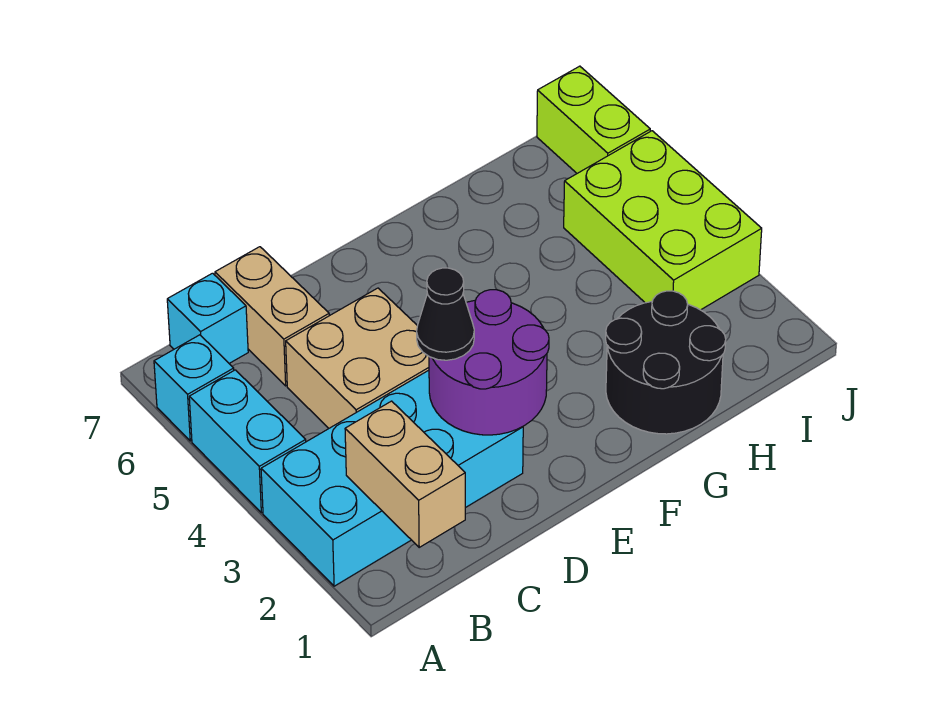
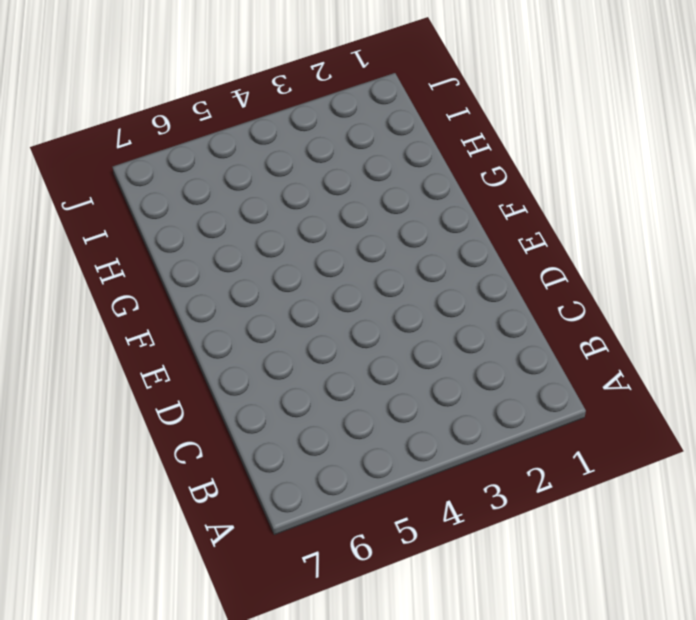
none -> cyan 2x4 brick [261,370,523,586]
none -> cyan 1x2 brick [189,370,306,513]
none -> cyan 1x1 brick [154,335,234,441]

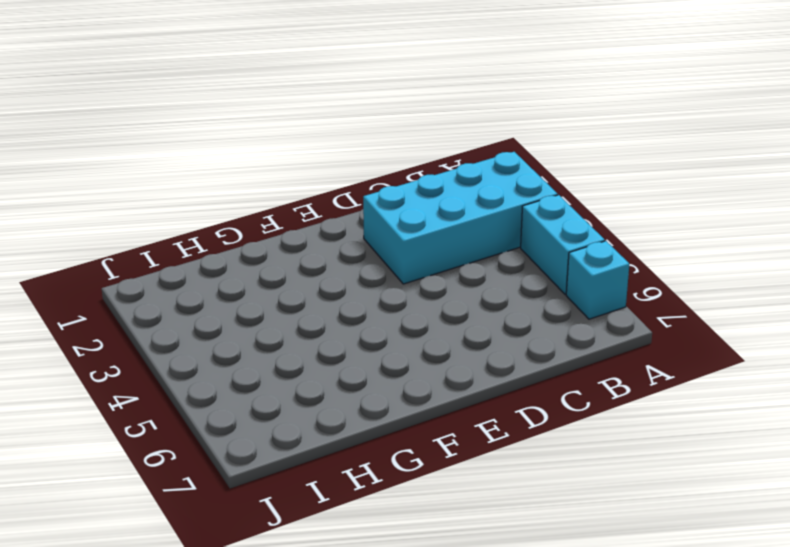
none -> cyan 1x1 brick [167,273,248,363]
none -> tan 2x2 brick [286,288,429,428]
none -> tan 1x2 brick [215,247,329,386]

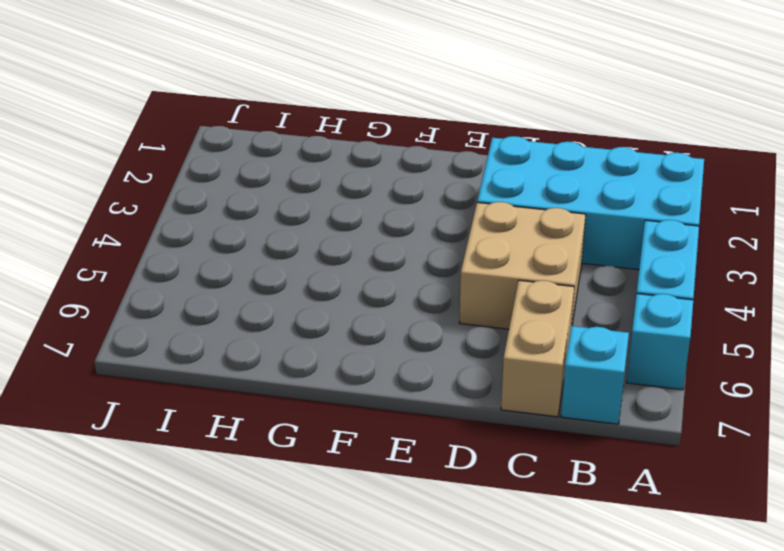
none -> black 2x2 round brick [606,291,726,434]
none -> lime 2x3 brick [564,131,762,310]
none -> lime 1x2 brick [537,66,650,173]

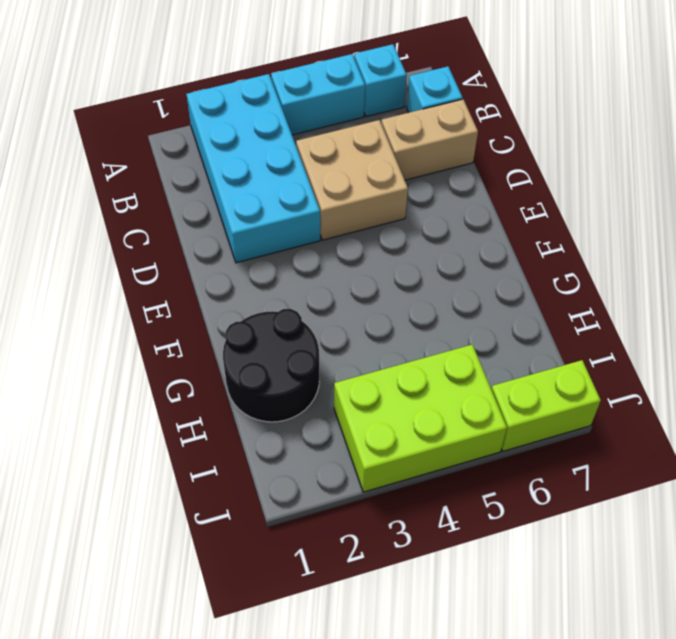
none -> tan 1x2 brick [345,401,465,547]
none -> purple 2x2 round brick [429,290,549,435]
none -> black 1x1 cone [417,268,474,360]

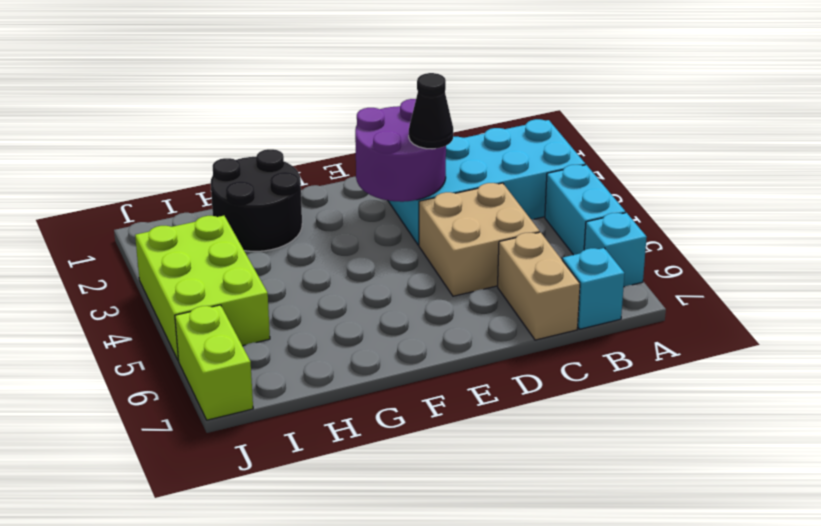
none -> tan 1x2 brick [345,401,465,547]

